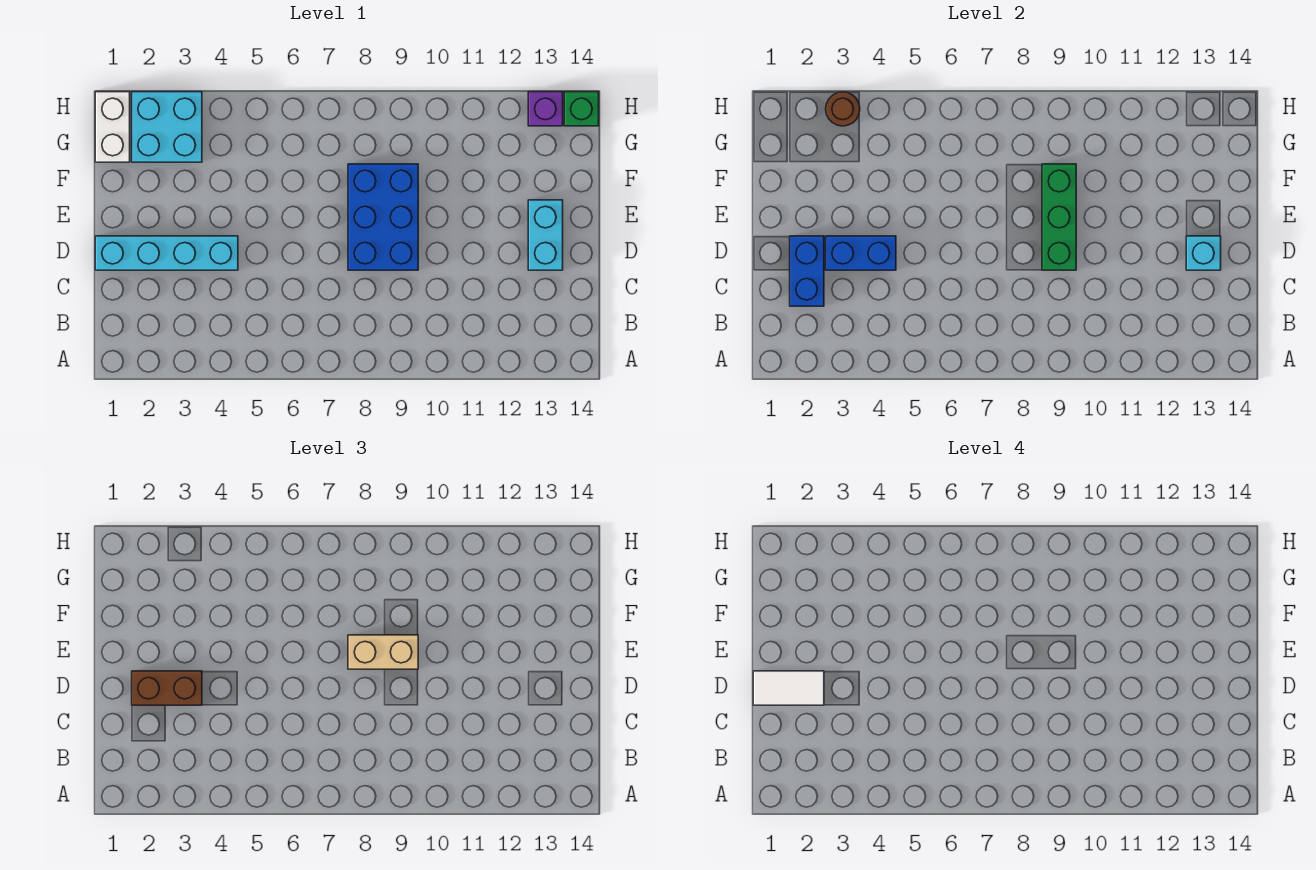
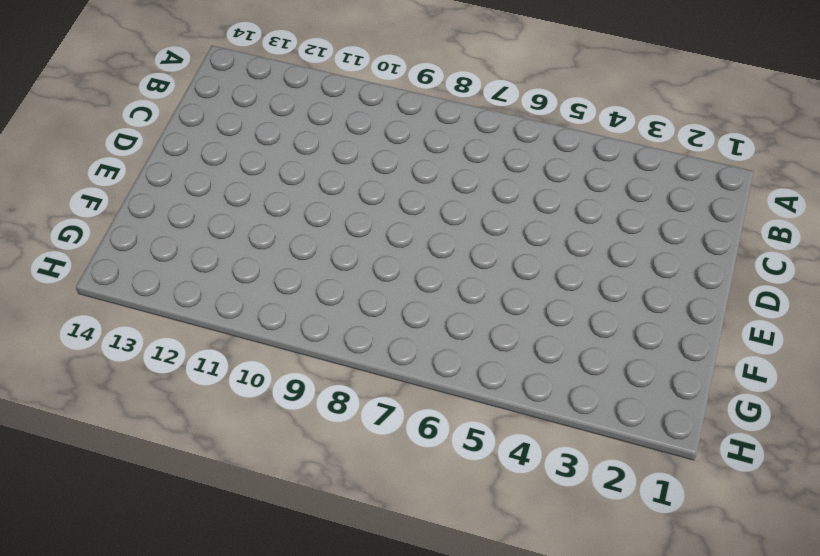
none -> cyan 1x4 brick [95,236,238,270]
none -> blue 2x3 brick [348,164,418,270]
none -> cyan 1x2 brick [528,200,563,270]

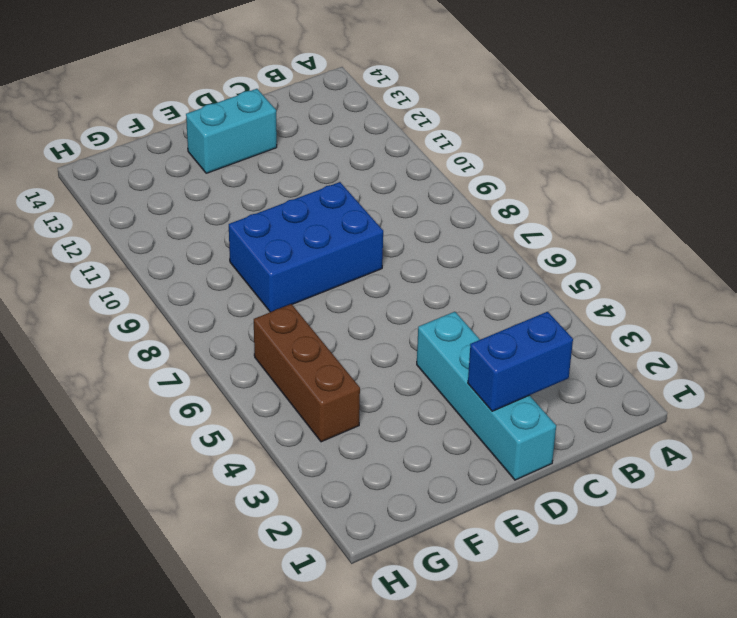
brown 1x3 brick [254,304,360,442] -> none
none -> white 1x2 brick [95,92,130,162]
none -> cyan 2x2 brick [132,92,202,162]
none -> purple 1x1 brick [528,92,563,126]

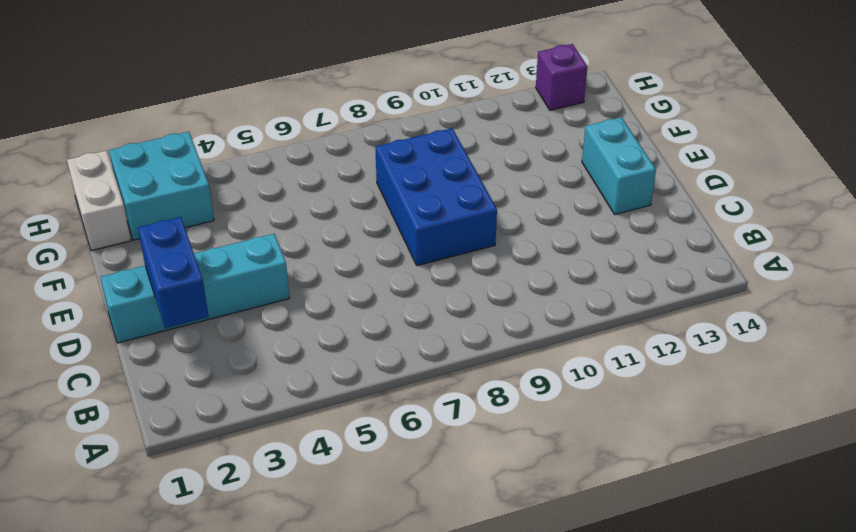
none -> green 1x1 brick [564,92,599,126]
none -> blue 1x2 brick [826,236,896,270]
none -> green 1x3 brick [1042,164,1076,270]

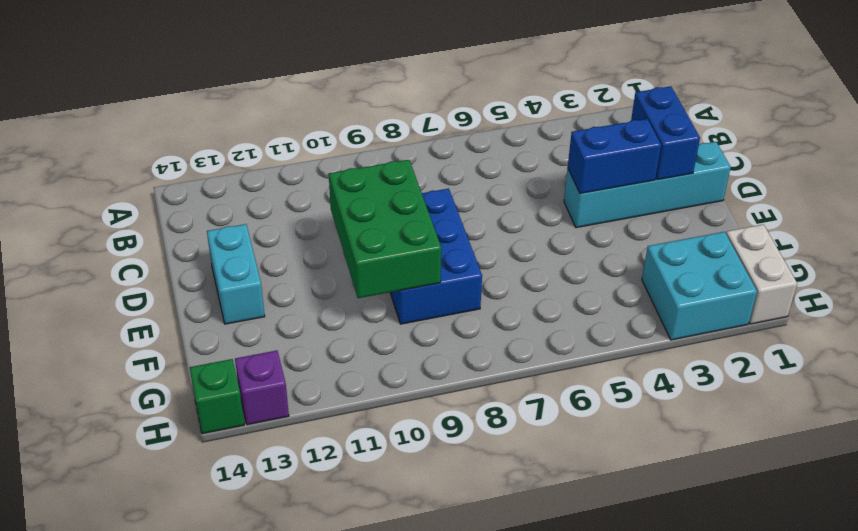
green 2x3 brick [329,160,441,298] -> green 1x3 brick [1042,164,1076,270]
none -> cyan 1x1 brick [1186,236,1221,270]
none -> brown 1x1 round brick [826,92,860,126]
none -> brown 1x2 brick [132,671,202,705]

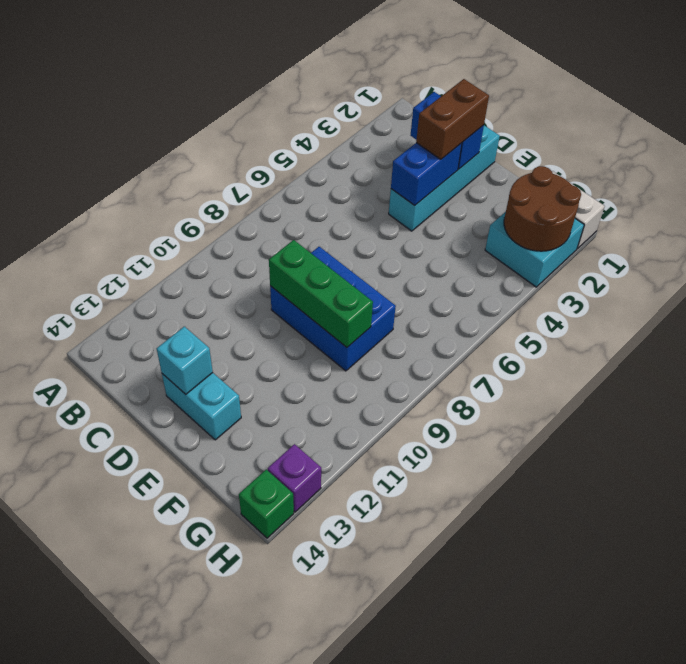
brown 2x2 round brick [504,166,581,251] -> brown 1x1 round brick [826,92,860,126]
none -> tan 1x2 brick [348,635,418,669]
none -> white 1x2 tile [753,671,824,705]

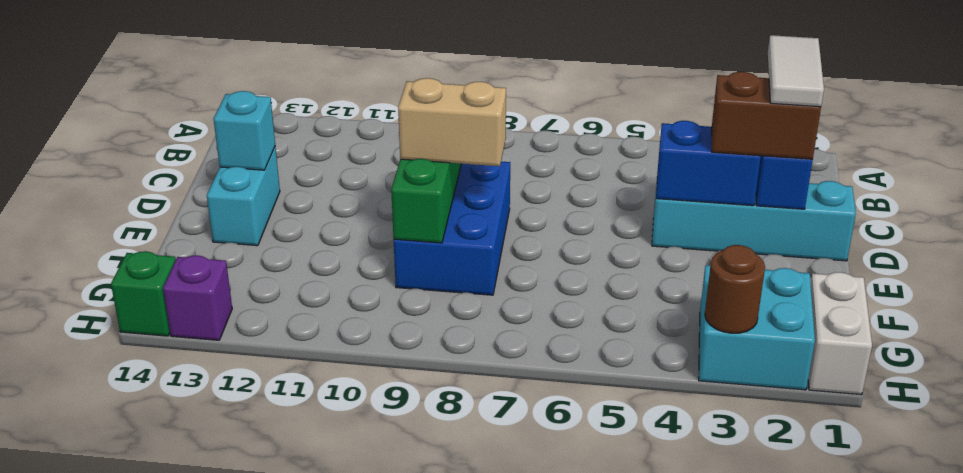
white 1x2 tile [768,35,824,107] -> white 1x2 tile turned to [753,671,824,705]

